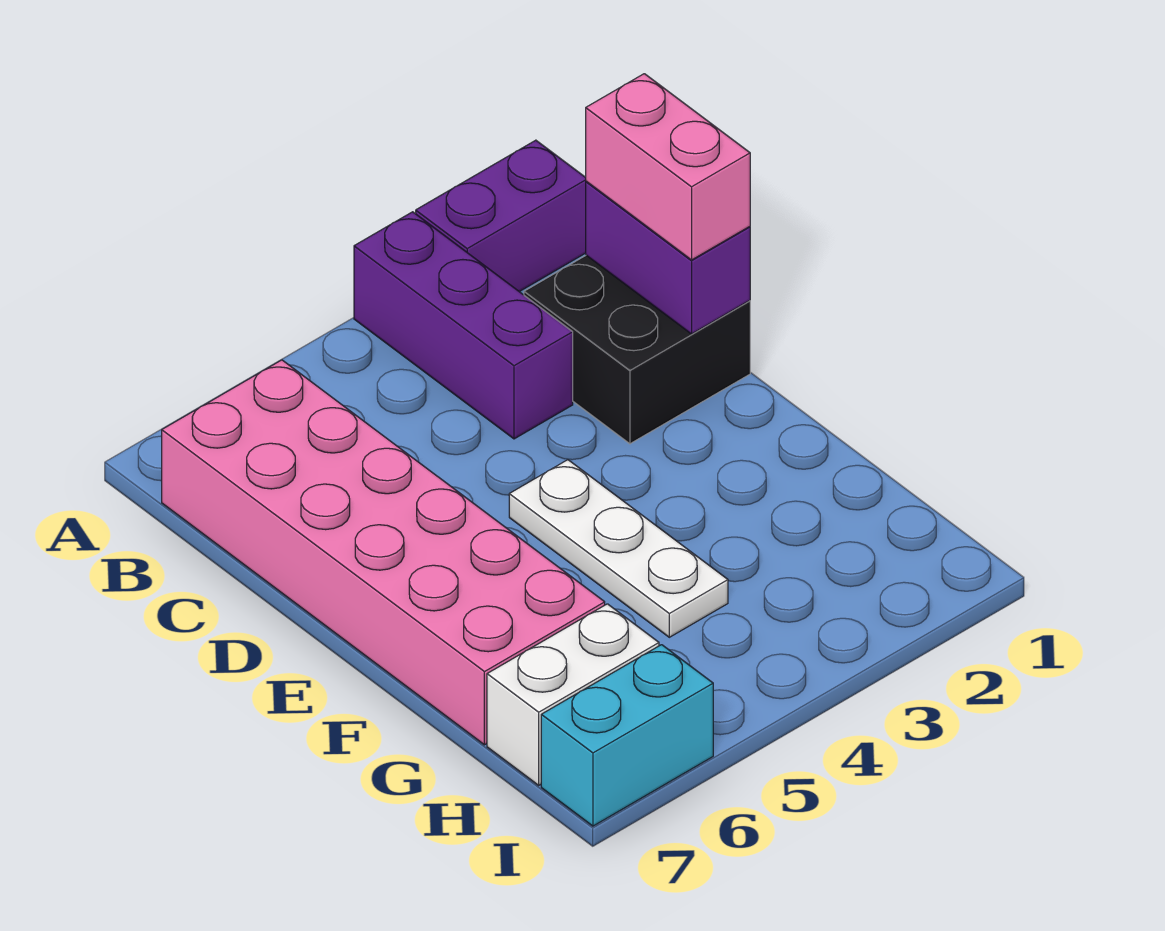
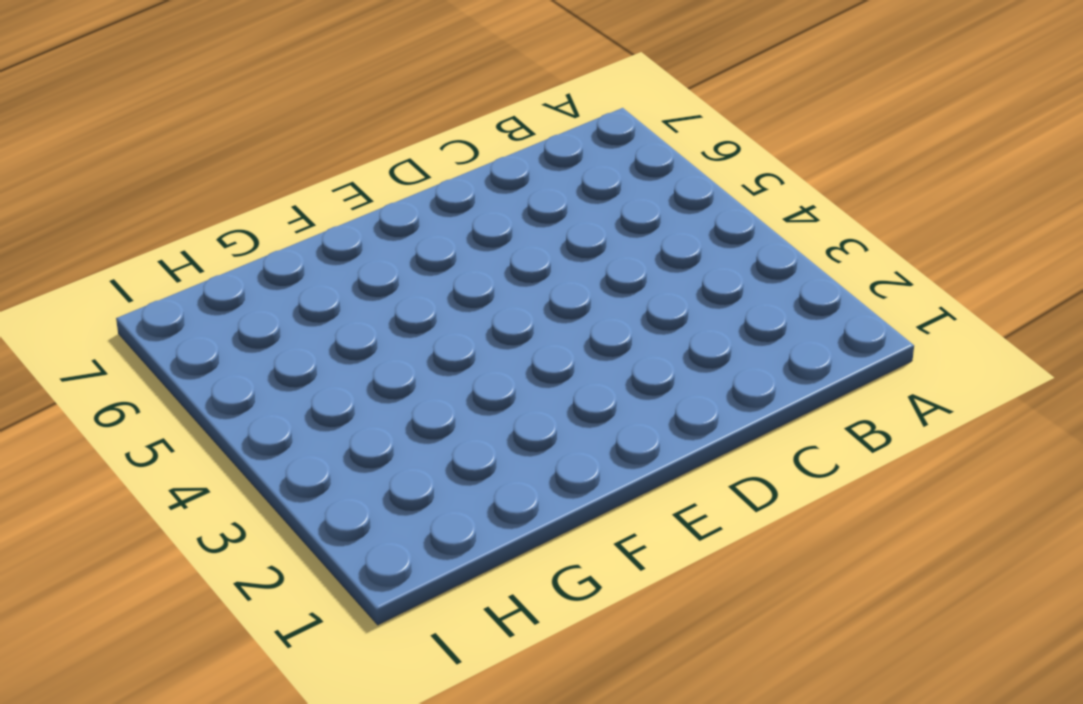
none -> purple 1x2 brick [416,140,586,292]
none -> purple 1x3 brick [354,212,573,439]

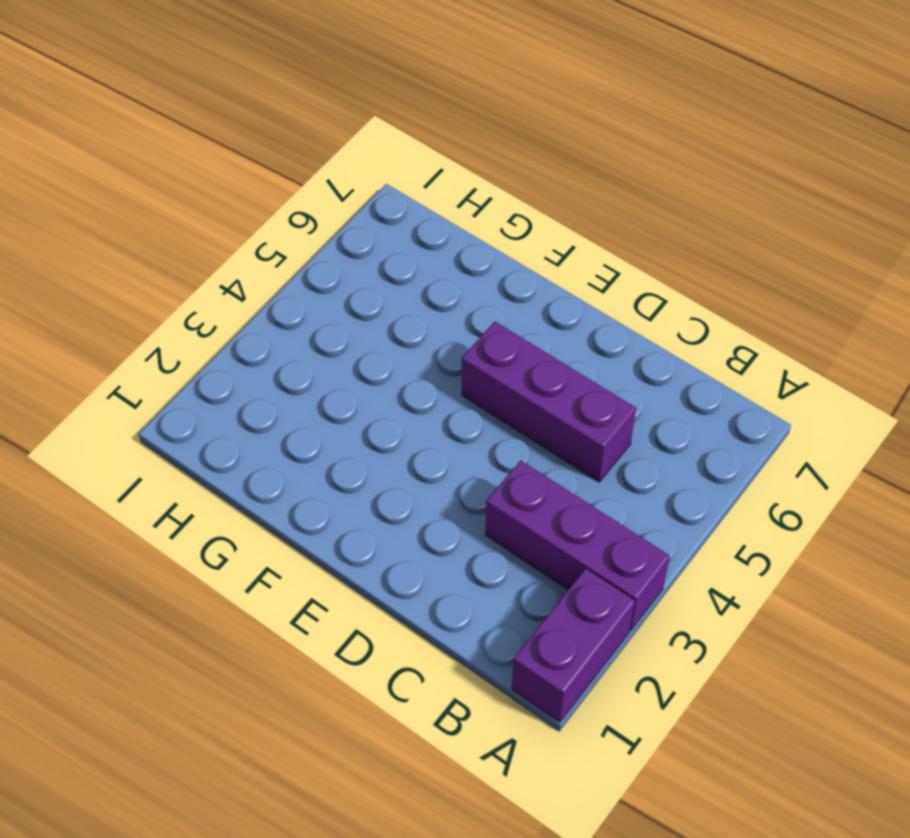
purple 1x3 brick [462,322,636,482] -> none
none -> pink 2x6 brick [162,360,605,745]
none -> black 2x2 brick [524,255,750,444]

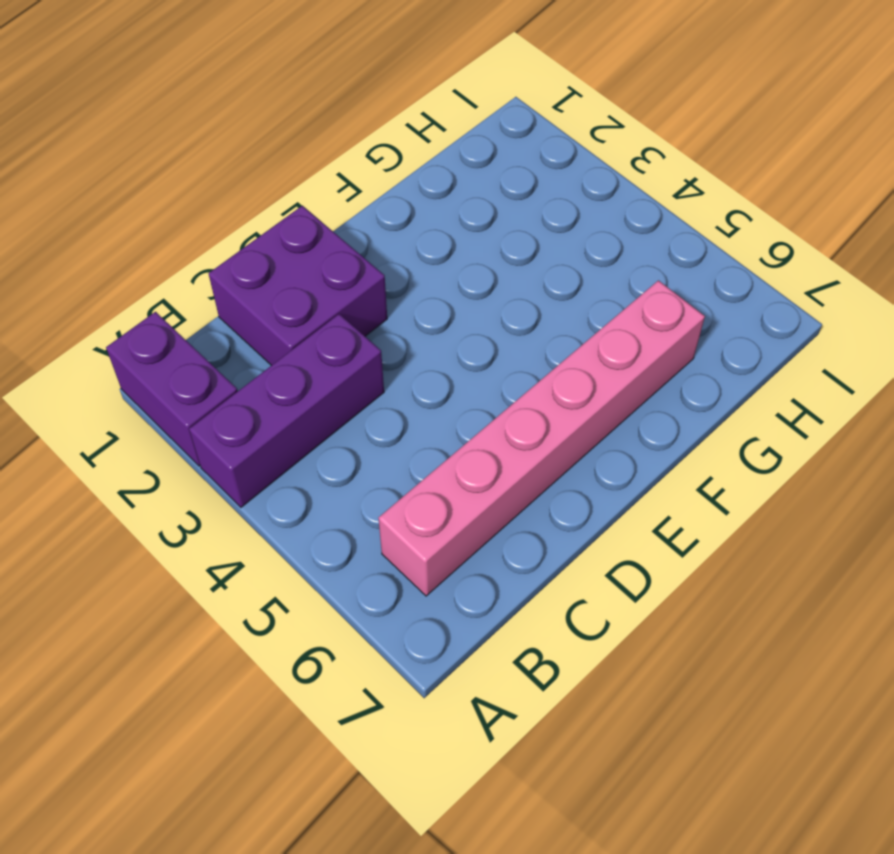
pink 1x6 brick [378,281,705,596] -> pink 2x6 brick [162,360,605,745]
purple 2x2 brick [209,206,387,366] -> black 2x2 brick [524,255,750,444]
none -> white 1x3 plate [509,460,728,637]
none -> white 1x2 brick [487,604,659,785]

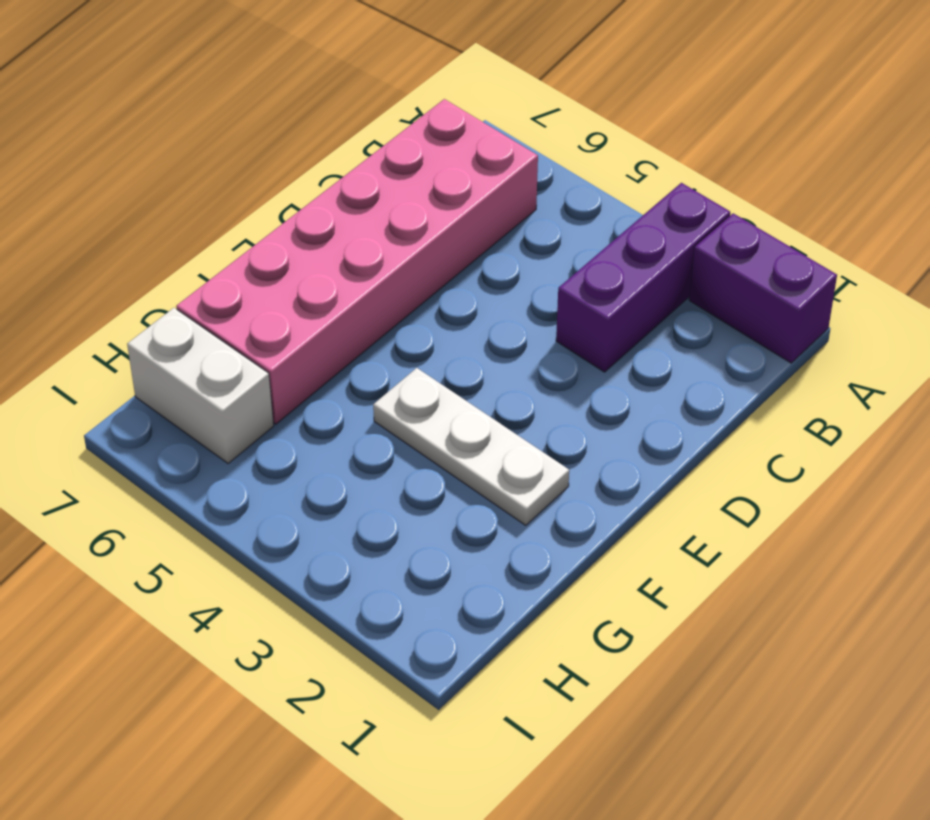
white 1x3 plate [373,368,569,525] -> white 1x3 plate turned to [509,460,728,637]
none -> black 2x2 brick [524,255,750,444]
none -> cyan 1x2 brick [541,645,713,826]

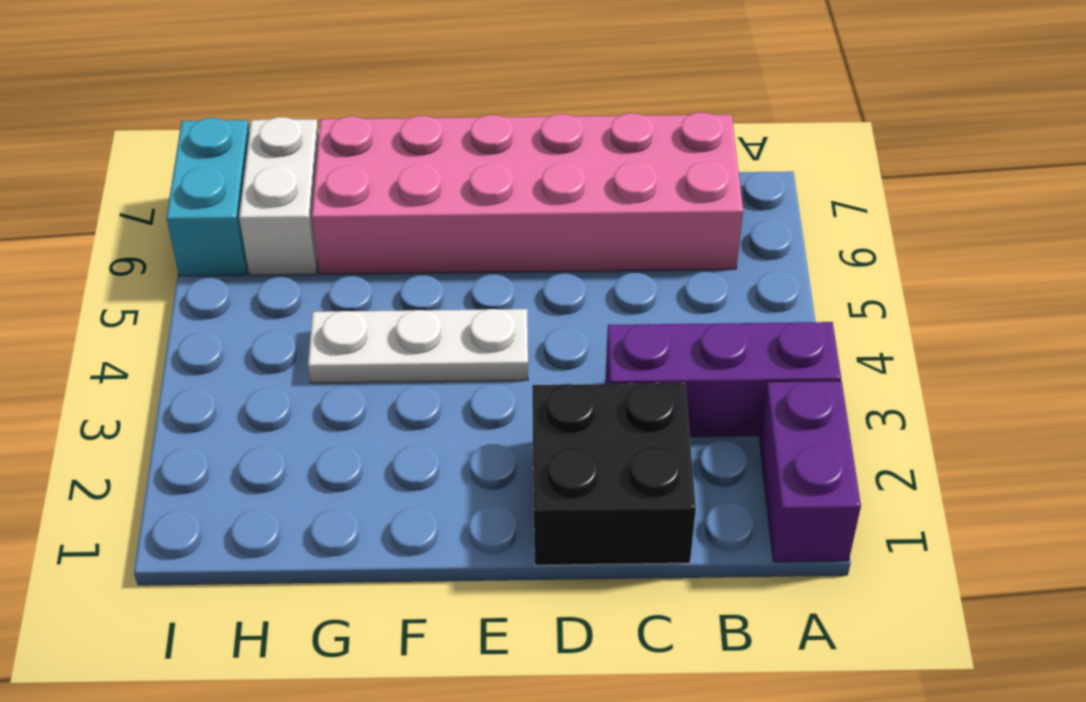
none -> purple 1x2 brick [586,181,750,334]
none -> pink 1x2 brick [586,74,750,260]

